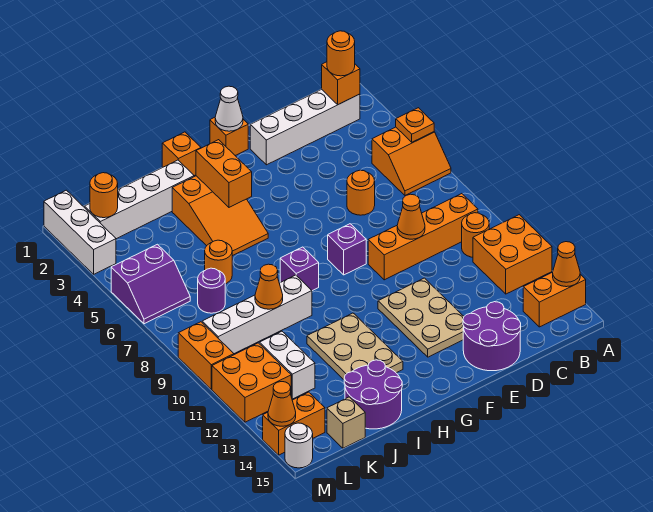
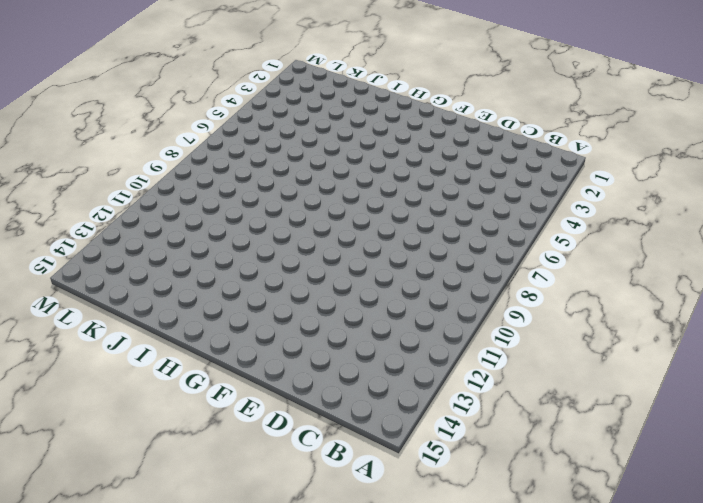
none -> orange 2x2 slope [372,127,451,195]
none -> orange 2x2 brick [473,215,552,294]
none -> orange 1x2 brick [523,272,586,327]
none -> white 1x4 brick [250,89,360,165]

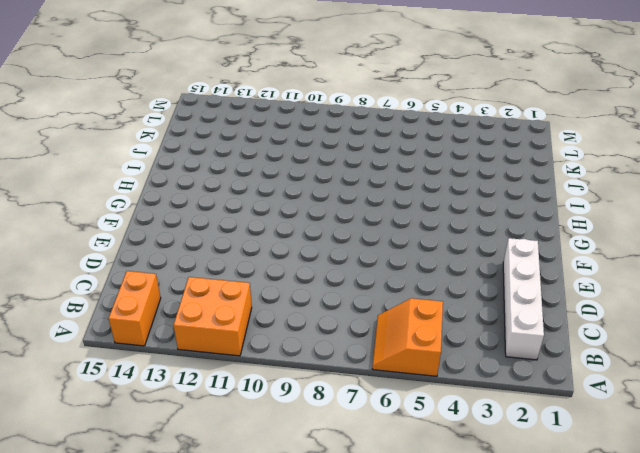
none -> orange 1x4 brick [368,194,478,280]
none -> orange 1x1 round brick [462,213,489,257]
none -> orange 1x1 round brick [347,170,375,215]
none -> purple 2x2 round brick [463,302,521,371]

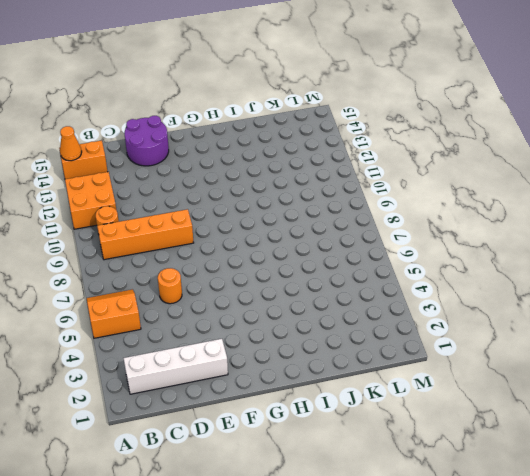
none -> tan 2x3 plate [378,278,464,357]
none -> orange 1x1 brick [210,117,248,155]
none -> purple 1x1 brick [328,224,366,275]
none -> orange 1x1 brick [162,132,201,176]

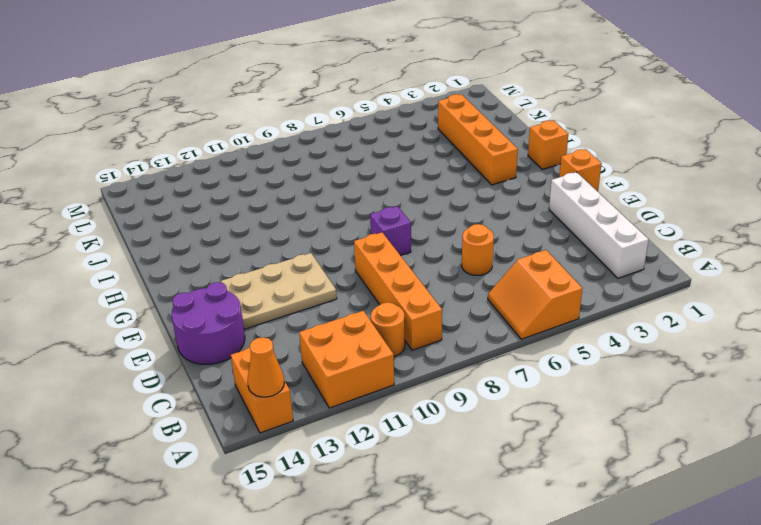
orange 1x4 brick [438,94,518,185] -> orange 2x3 slope [172,176,268,256]
none -> purple 1x1 brick [280,247,319,291]
none -> tan 2x3 plate [307,313,403,379]
none -> white 1x4 brick [84,160,194,239]
none -> white 1x4 brick [202,275,312,354]

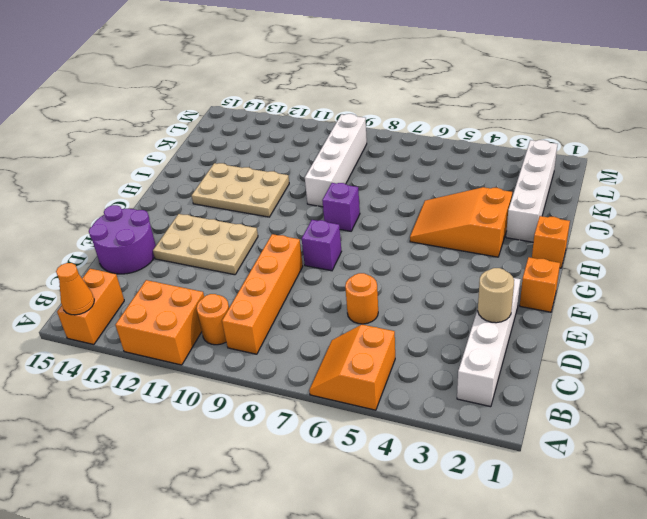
tan 1x1 round brick [478,268,514,323] -> none
none -> purple 2x2 round brick [344,360,402,429]
none -> orange 1x1 round brick [205,240,232,284]
none -> purple 1x1 round brick [198,268,225,313]
none -> white 1x2 brick [260,331,315,399]

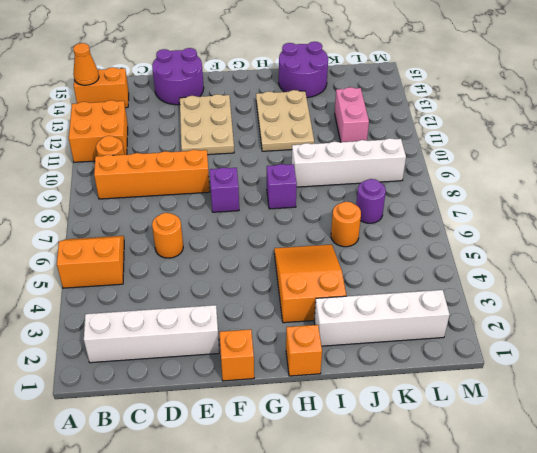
pink 1x2 brick [335,87,369,142] -> white 1x2 brick [260,331,315,399]
none -> tan 1x1 brick [327,397,365,448]
none -> purple 2x2 slope [111,244,190,324]
none -> orange 2x2 brick [212,343,291,422]
none -> orange 1x2 brick [263,392,325,455]

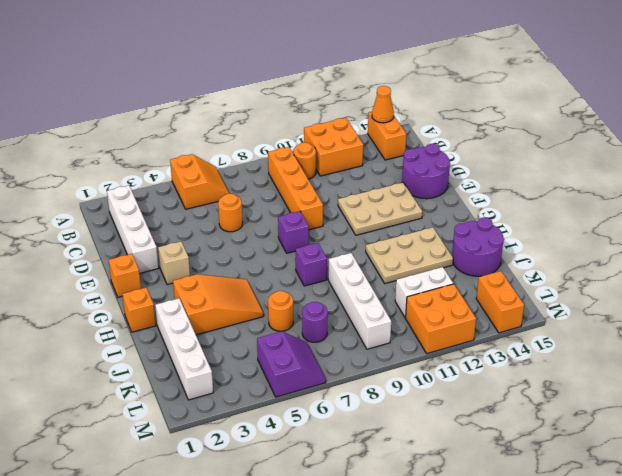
tan 1x1 brick [158,241,190,285] -> tan 1x1 brick moved to [327,397,365,448]
none -> white 1x3 brick [44,190,116,274]
none -> orange 1x2 brick [178,322,234,389]
none -> white 1x1 round brick [285,423,313,468]
none -> orange 1x1 plate [396,108,434,142]

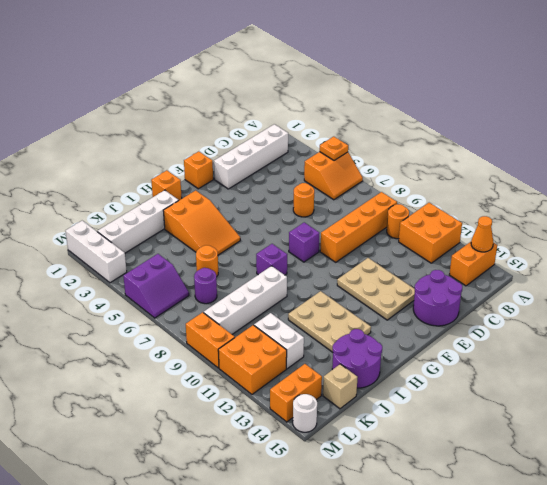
none -> orange 1x1 brick [322,62,360,104]
none -> orange 1x1 cone [397,194,425,239]
none -> white 1x1 cone [215,86,243,131]
none -> orange 1x2 brick [196,140,252,207]

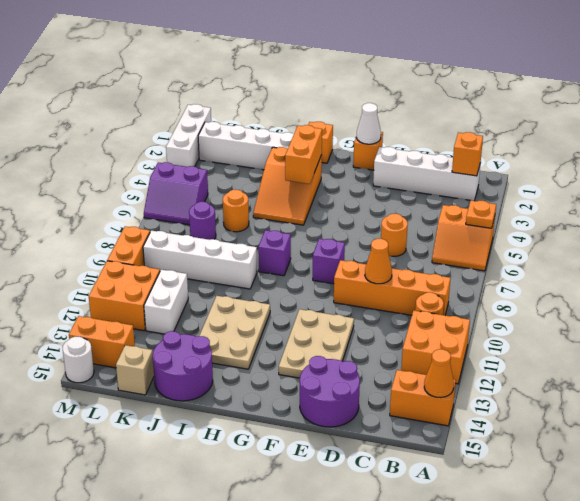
none -> orange 1x1 cone [255,264,283,309]
none -> orange 1x1 round brick [90,173,118,218]
none -> orange 1x1 cone [268,382,296,426]
none -> orange 1x1 round brick [327,31,355,76]

